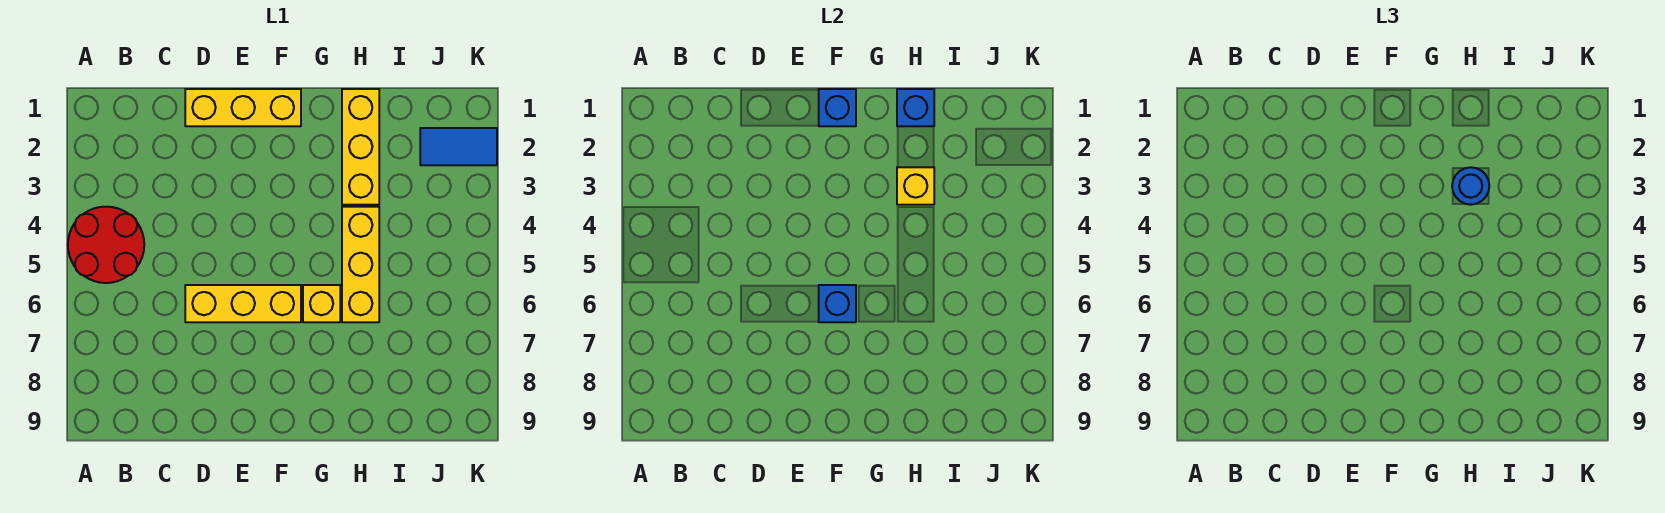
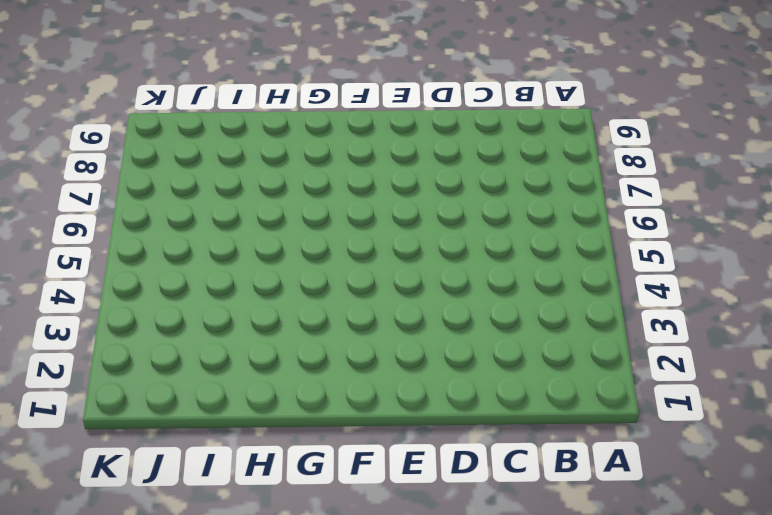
none -> red 2x2 round brick [68,207,144,283]
none -> yellow 1x3 brick [185,89,301,126]
none -> yellow 1x3 brick [185,285,301,322]

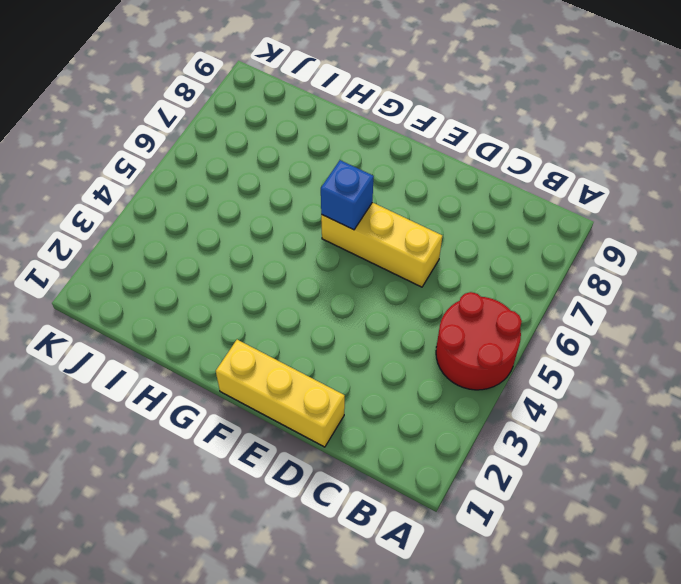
none -> yellow 1x1 brick [303,285,340,322]
none -> yellow 1x3 brick [342,89,379,205]
none -> yellow 1x3 brick [342,207,379,322]

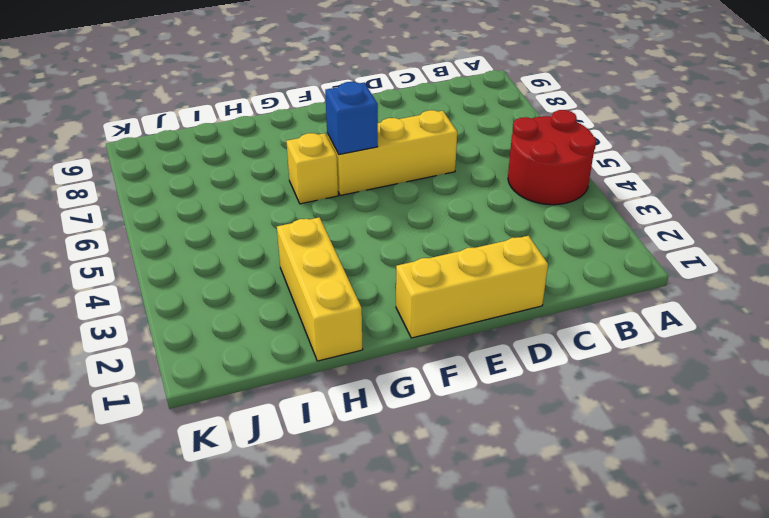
none -> yellow 1x3 brick [342,207,379,322]
none -> blue 1x2 tile [420,128,497,165]
none -> blue 1x1 brick [819,89,856,126]

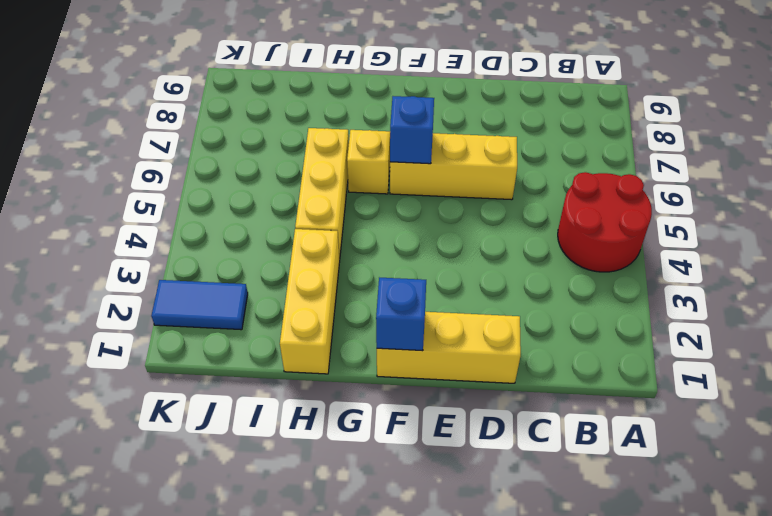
none -> blue 1x1 brick [897,89,934,126]
none -> yellow 1x1 brick [897,167,934,205]
none -> blue 1x1 round brick [1452,167,1489,205]

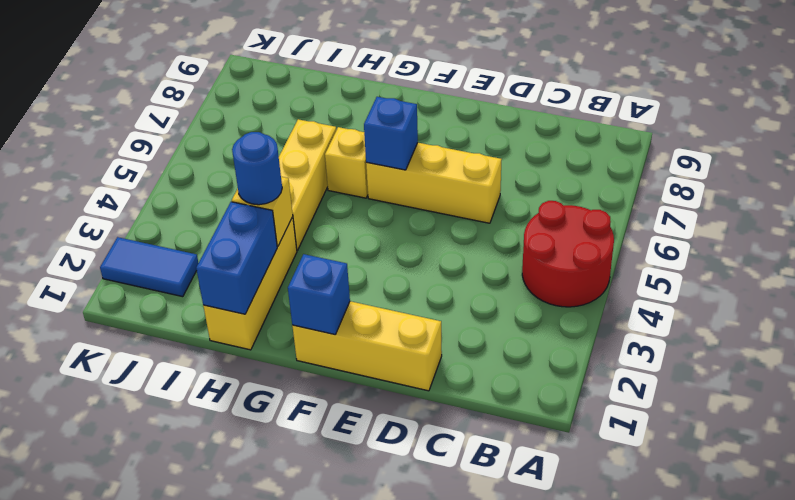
blue 1x2 brick [196,202,277,314] -> blue 1x1 brick [897,89,934,126]

